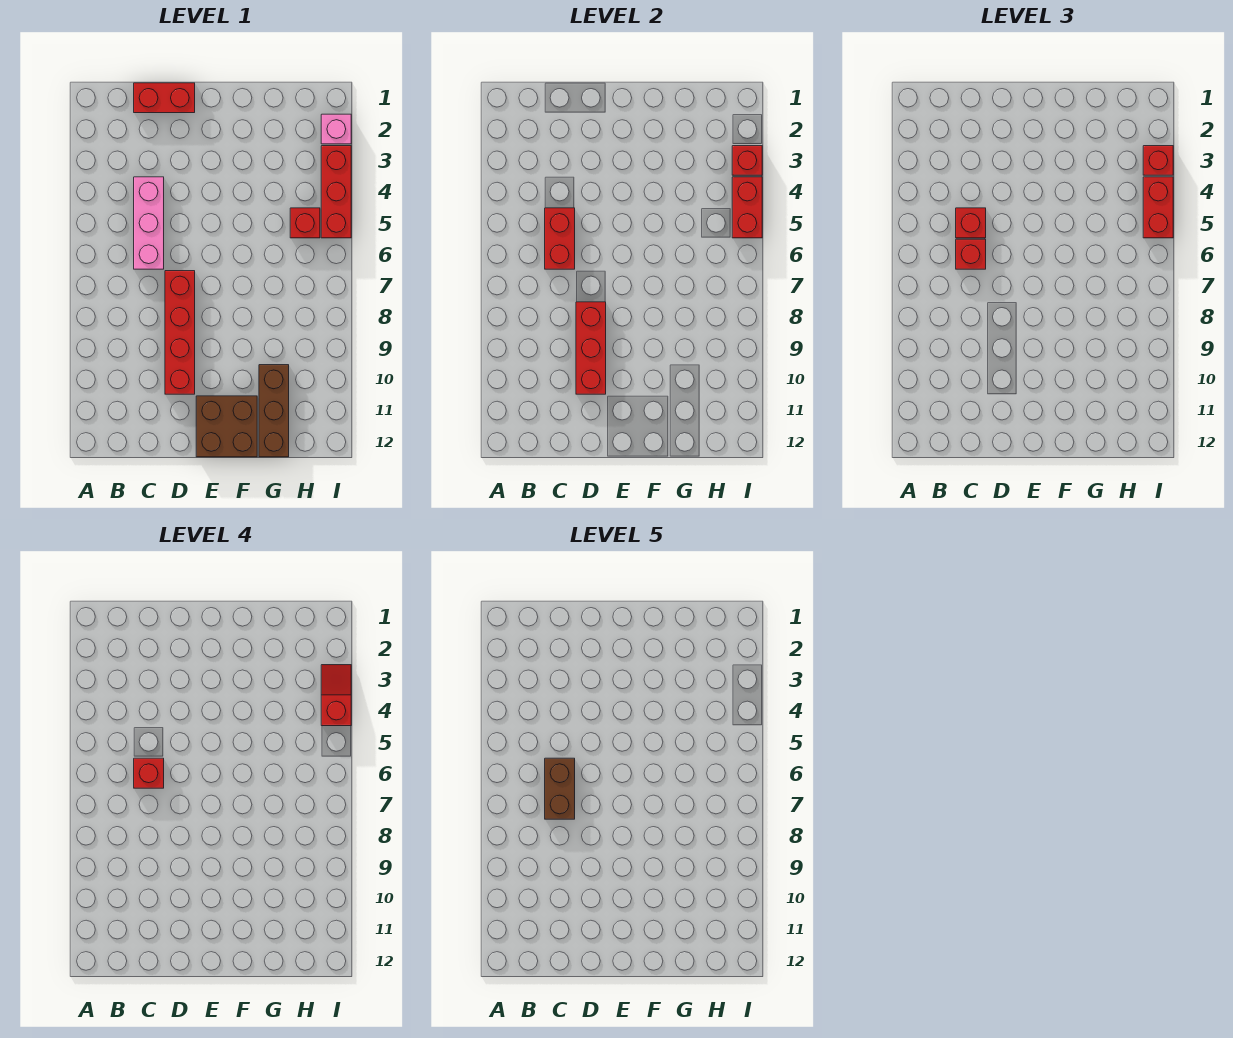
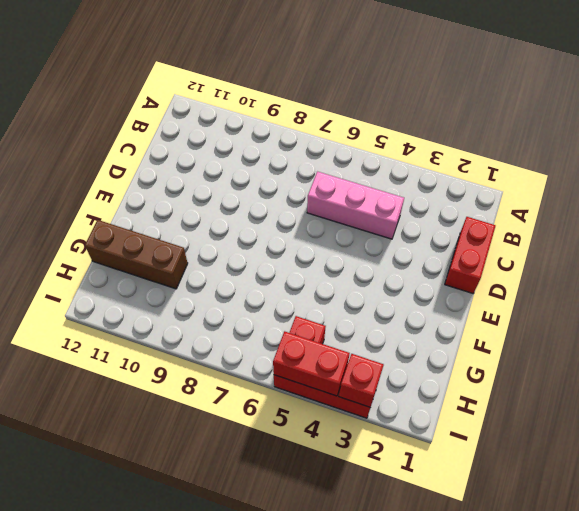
none -> red 1x4 brick [165,271,195,394]
none -> brown 2x2 brick [196,396,257,457]
none -> pink 1x1 brick [321,114,351,144]

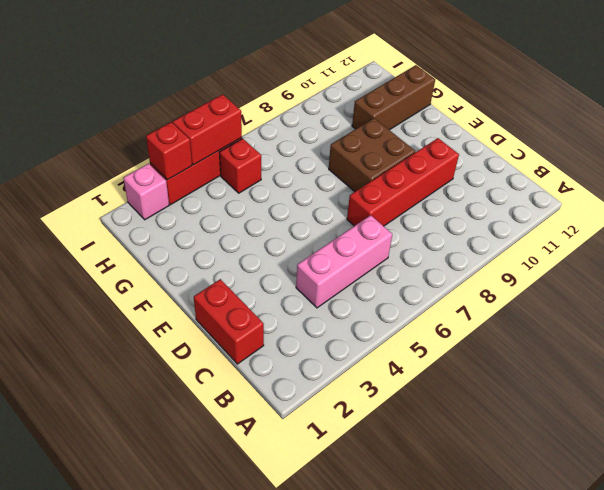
brown 2x2 brick [329,118,415,192] -> brown 2x2 brick moved to [196,396,257,457]
none -> red 1x2 brick [545,208,575,269]
none -> red 1x3 brick [576,302,606,394]
none -> red 1x1 brick [956,208,986,238]

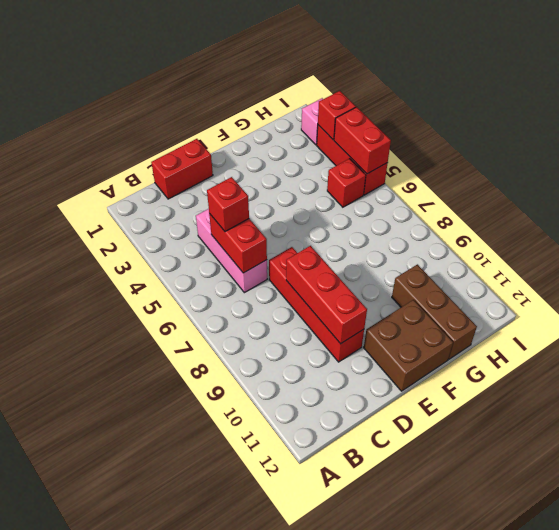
none -> red 1x1 brick [956,239,986,269]
none -> red 1x1 brick [1143,146,1173,175]
none -> red 1x2 brick [1143,177,1173,238]

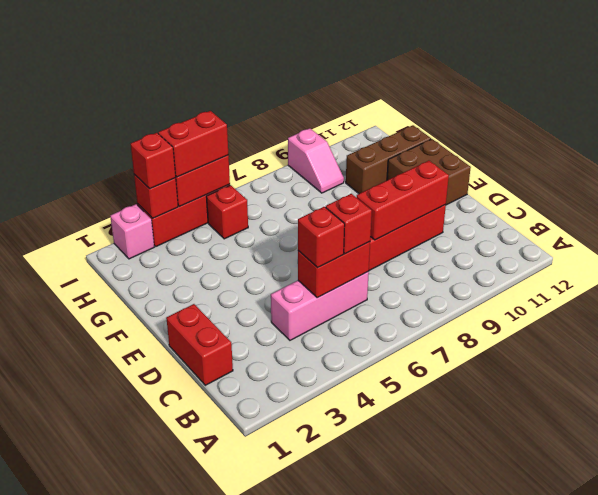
pink 1x2 slope [288,128,344,193] -> none
none -> red 1x1 brick [134,758,164,788]
none -> red 1x2 slope [321,665,351,726]
none -> brown 1x2 brick [545,758,575,819]

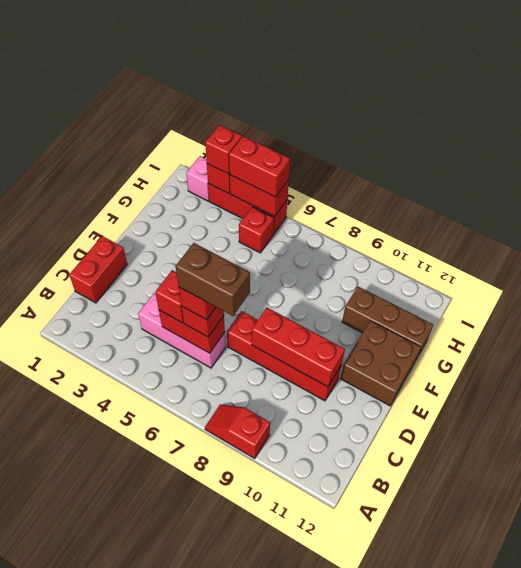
red 1x2 slope [205,404,270,458] -> red 1x2 slope moved to [321,665,351,726]

